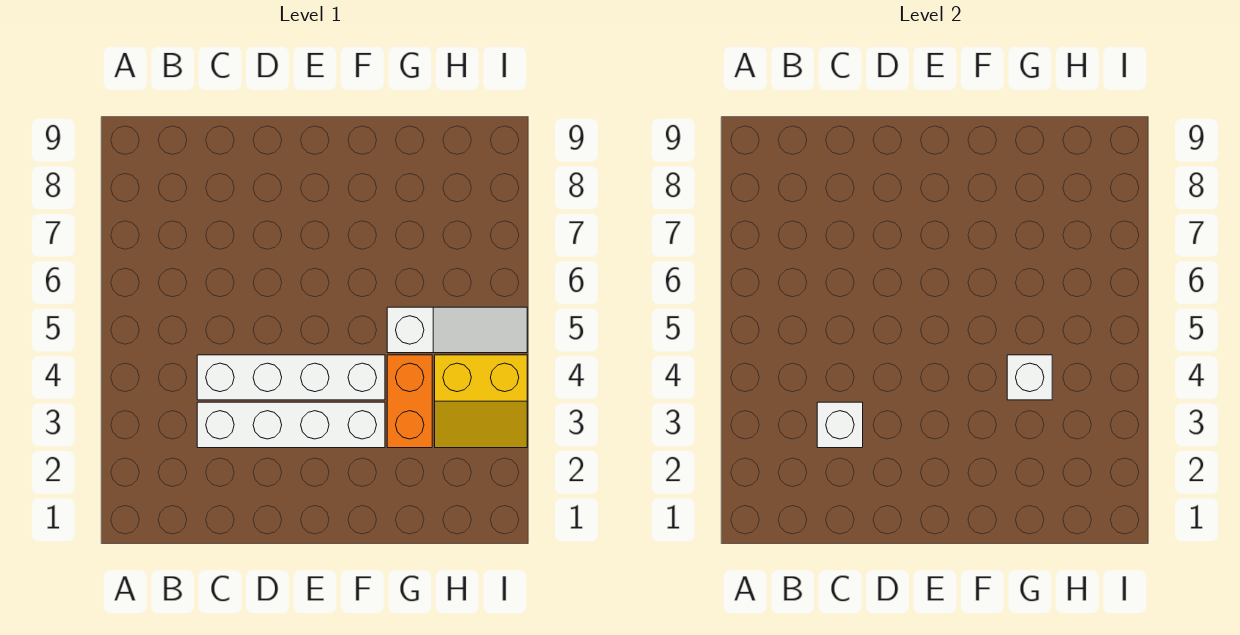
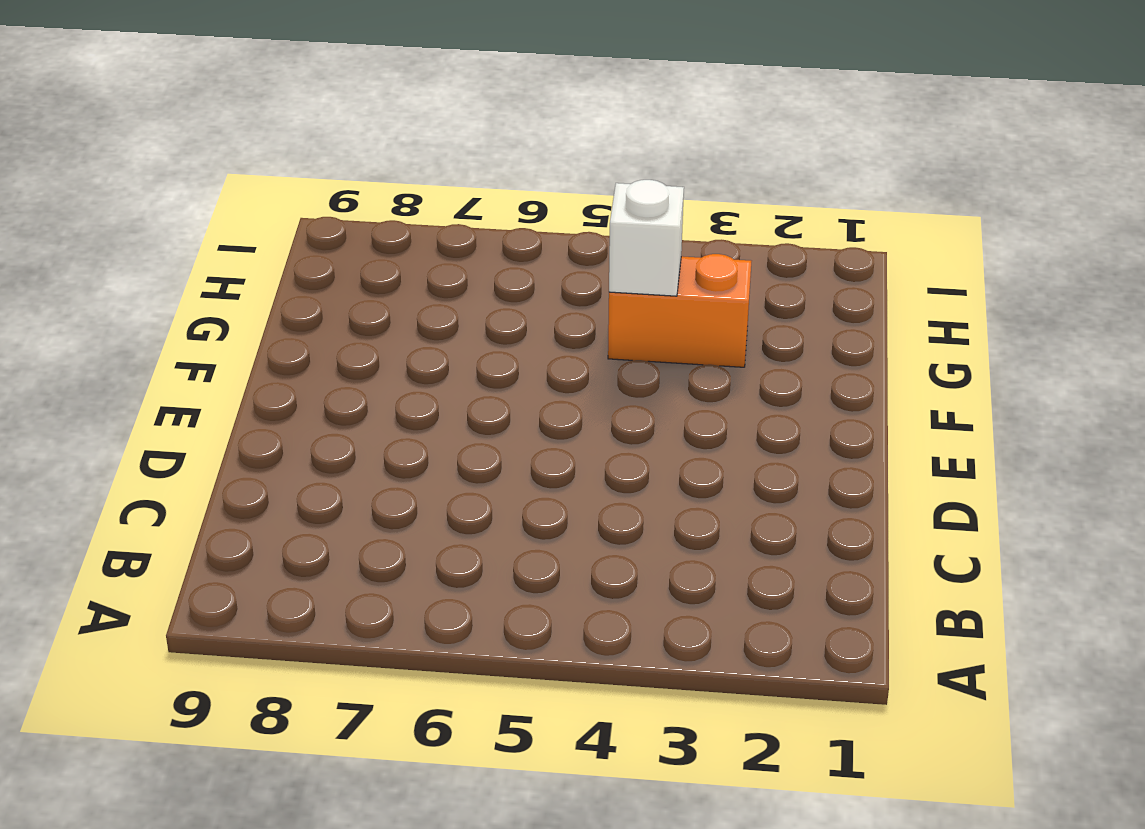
none -> white 1x4 brick [197,402,385,448]
none -> white 1x4 brick [197,355,385,400]

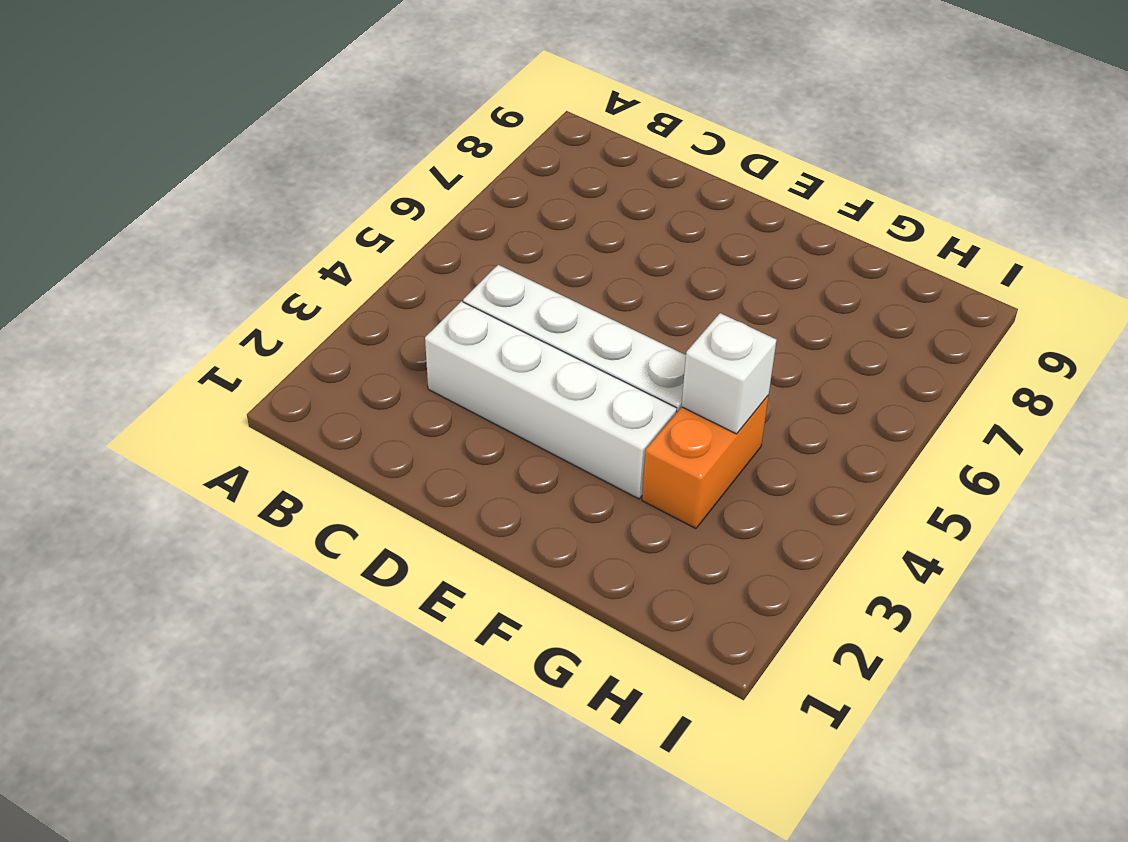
none -> white 1x3 slope [387,307,527,353]
none -> yellow 2x2 slope [435,355,527,448]

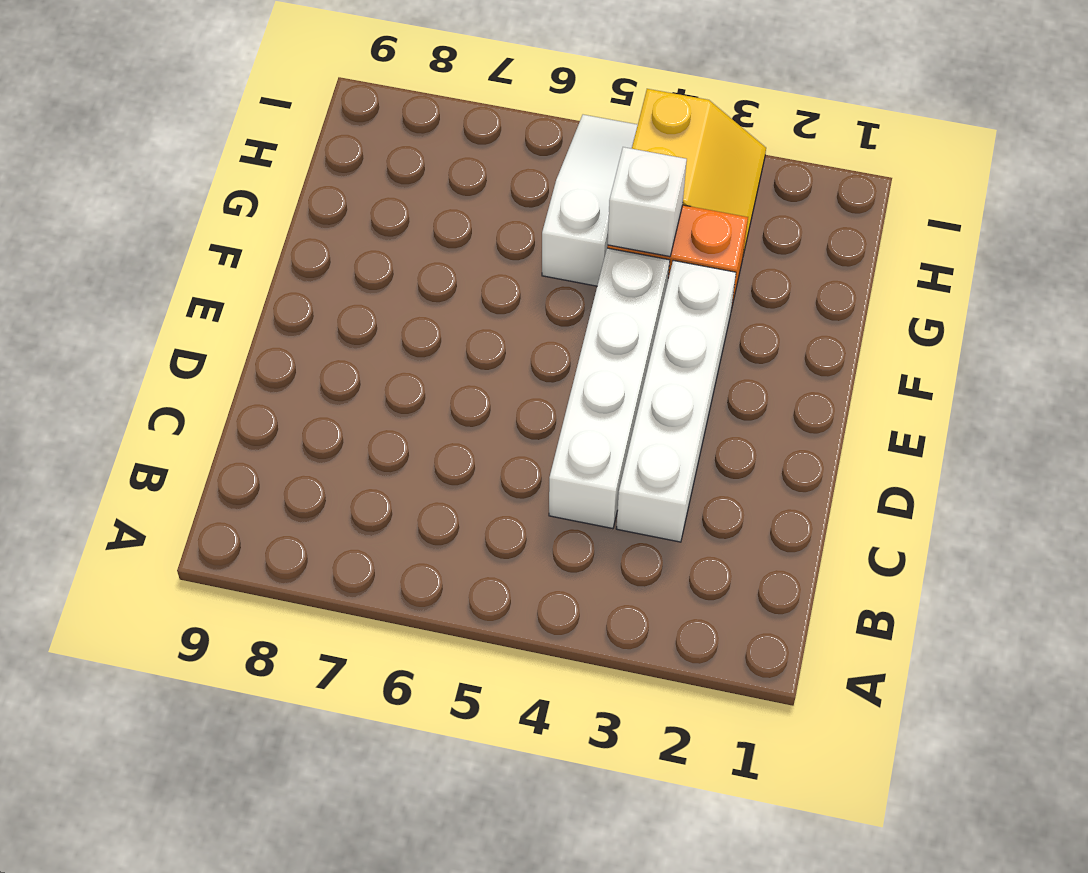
none -> white 1x1 brick [817,402,863,448]

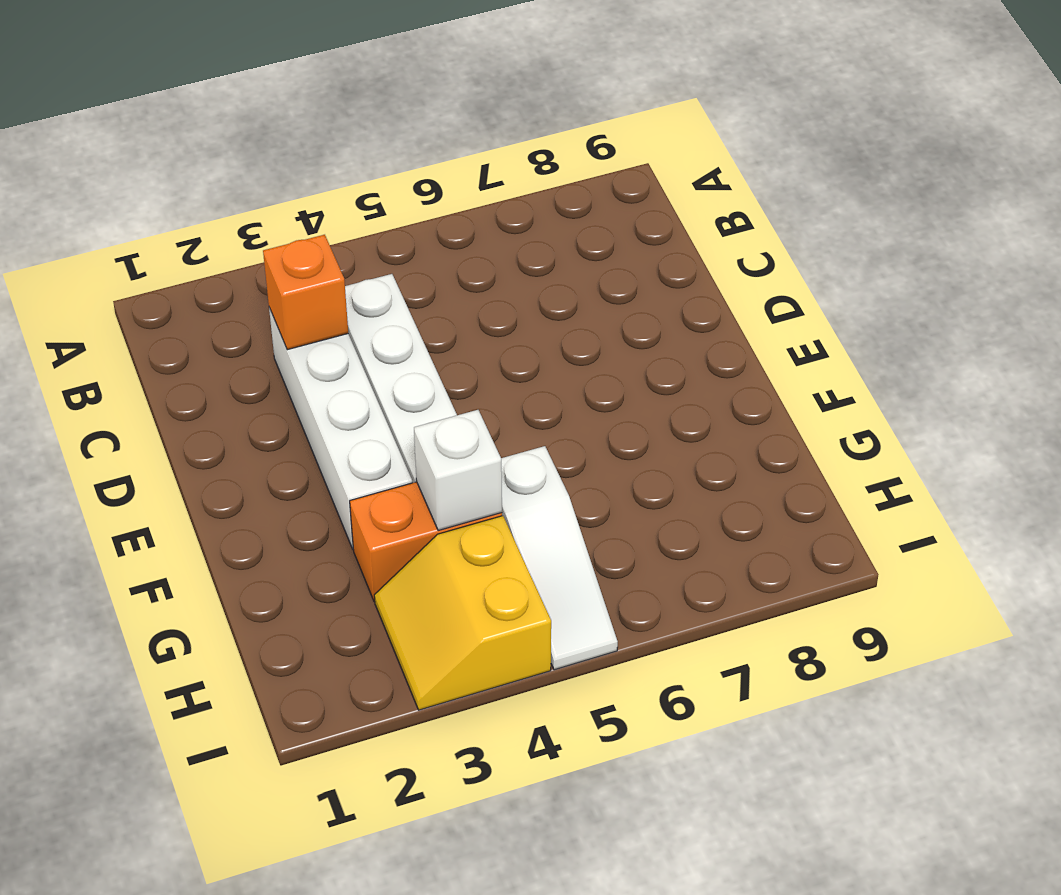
orange 1x1 brick [263,235,348,350] -> white 1x1 brick [817,402,863,448]

